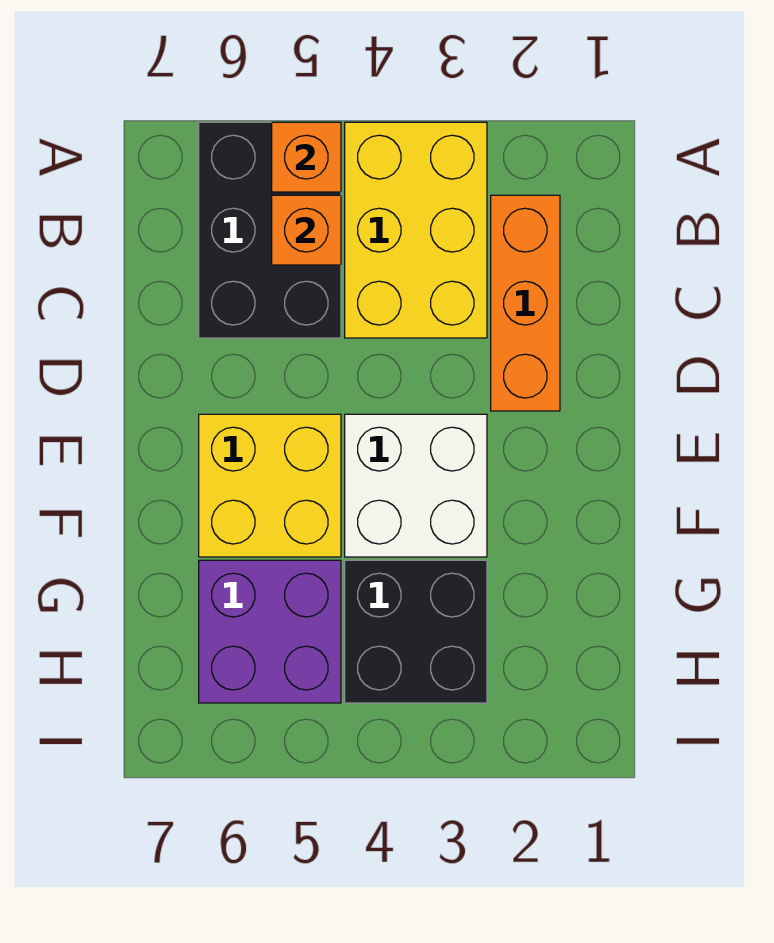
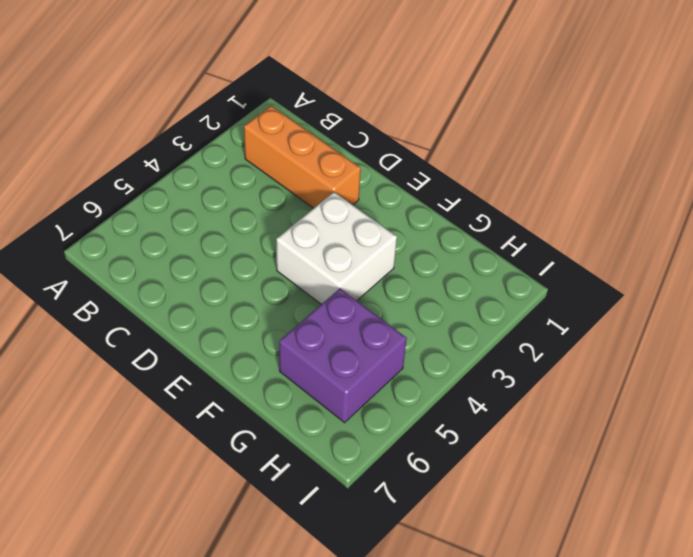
none -> yellow 2x3 brick [345,122,487,338]
none -> black 2x3 brick [199,122,341,338]

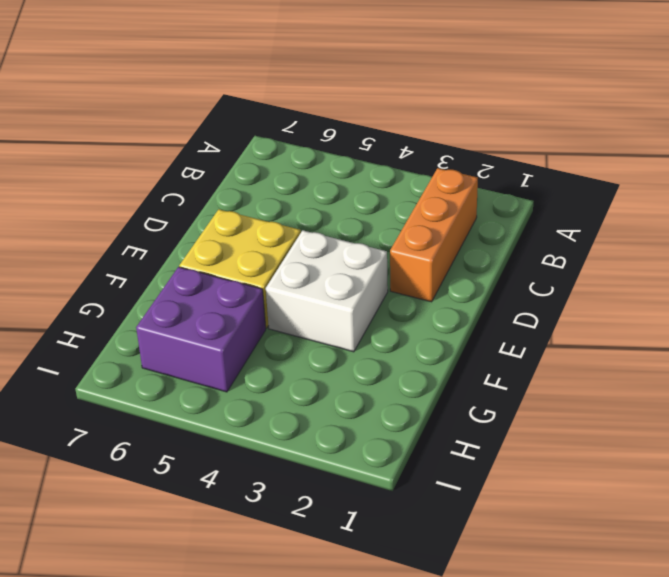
none -> yellow 2x3 brick [345,122,487,338]
none -> black 2x3 brick [199,122,341,338]

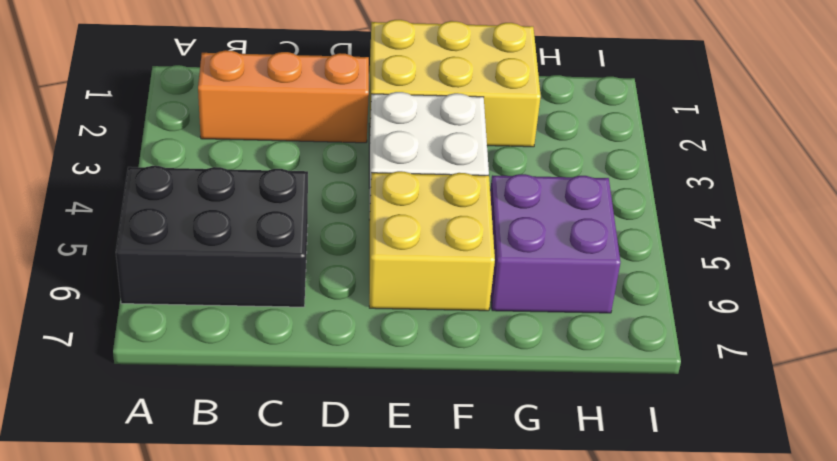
yellow 2x3 brick [369,20,541,147] -> yellow 2x3 brick moved to [345,122,487,338]
none -> black 2x2 brick [345,560,487,703]
none -> orange 1x1 brick [272,122,341,192]

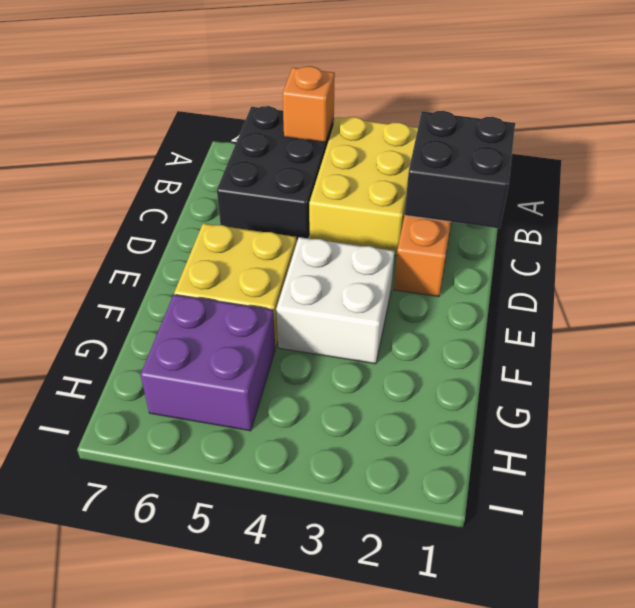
black 2x2 brick [405,111,515,229] -> black 2x2 brick moved to [345,560,487,703]
none -> orange 1x1 brick [272,195,341,265]

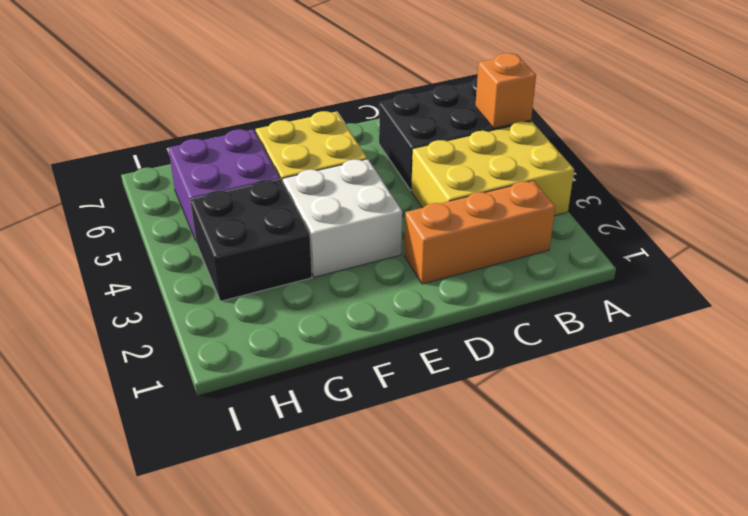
none -> orange 1x1 brick [272,195,341,265]

